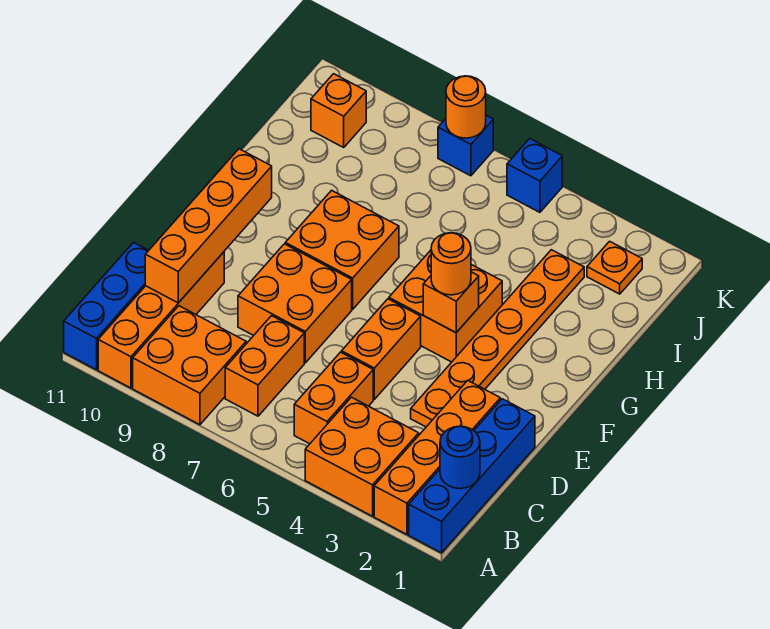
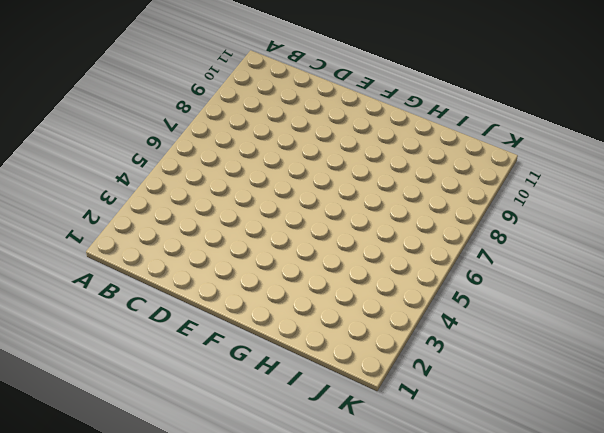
none -> blue 1x4 brick [409,399,535,553]
none -> orange 1x4 brick [374,380,500,534]
none -> orange 2x2 brick [305,397,419,516]

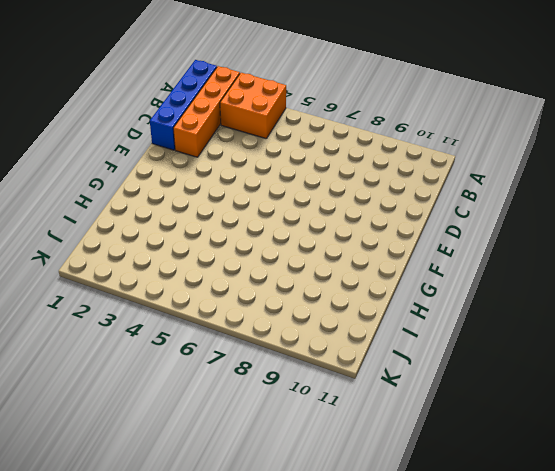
none -> orange 2x2 brick [133,306,246,425]
none -> orange 1x4 brick [98,252,224,388]
none -> blue 1x3 brick [64,242,149,370]

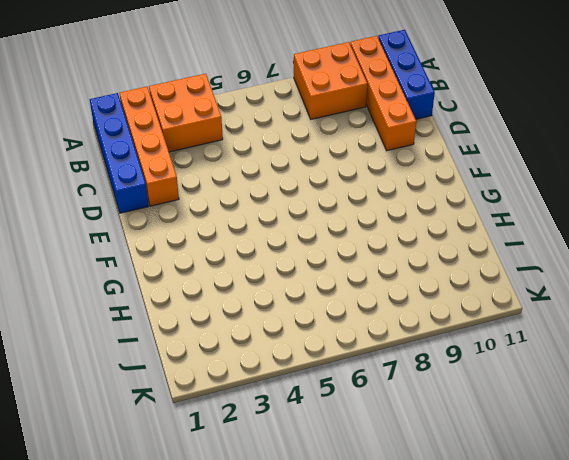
none -> orange 1x2 brick [294,352,373,444]
none -> orange 1x2 brick [225,316,304,416]
none -> orange 1x6 plate [411,250,584,427]

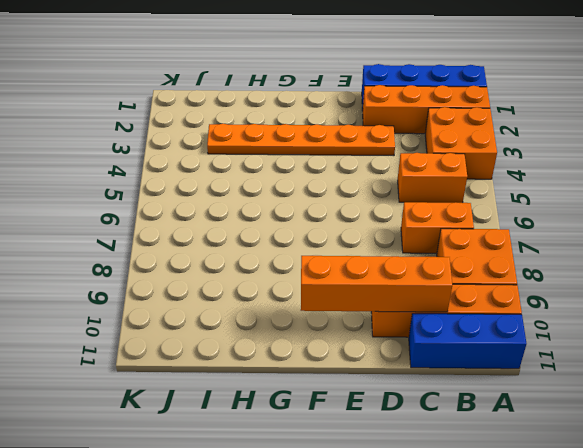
none -> orange 1x2 brick [342,299,421,399]
none -> orange 2x2 brick [238,244,352,363]
none -> orange 2x2 brick [389,250,502,362]

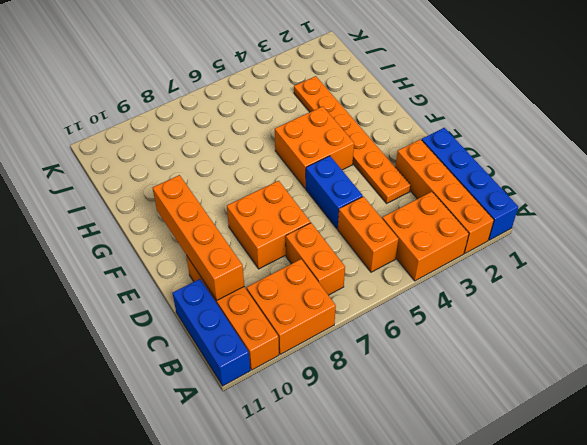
blue 1x2 brick [306,156,363,229] -> orange 1x2 brick [342,299,421,399]
none -> orange 2x2 brick [285,190,399,309]
none -> orange 1x1 plate [587,241,642,294]
none -> orange 1x1 brick [311,74,366,147]

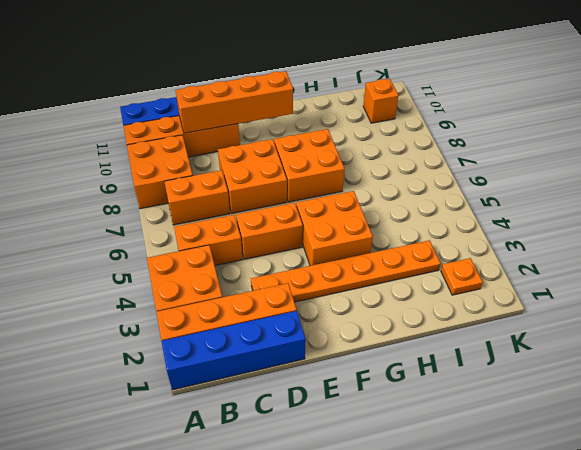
none -> blue 1x1 brick [507,139,562,212]
none -> blue 1x1 brick [438,115,493,176]
none -> blue 1x1 round brick [440,426,480,489]

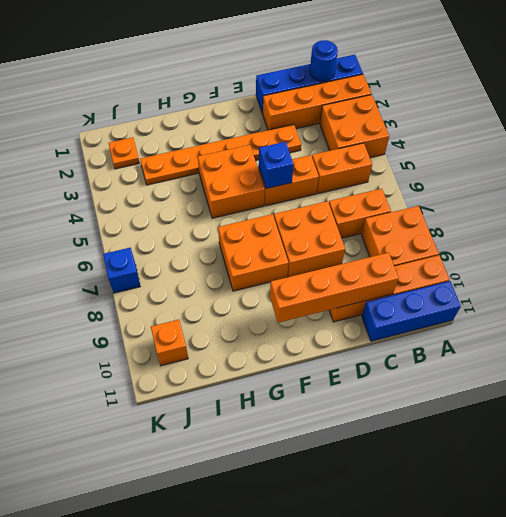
blue 1x1 brick [259,142,294,189] -> blue 1x1 brick moved to [507,139,562,212]
none -> orange 1x1 brick [423,272,479,333]
none -> orange 1x1 round brick [446,76,486,138]
none -> orange 1x1 round brick [431,233,471,295]

